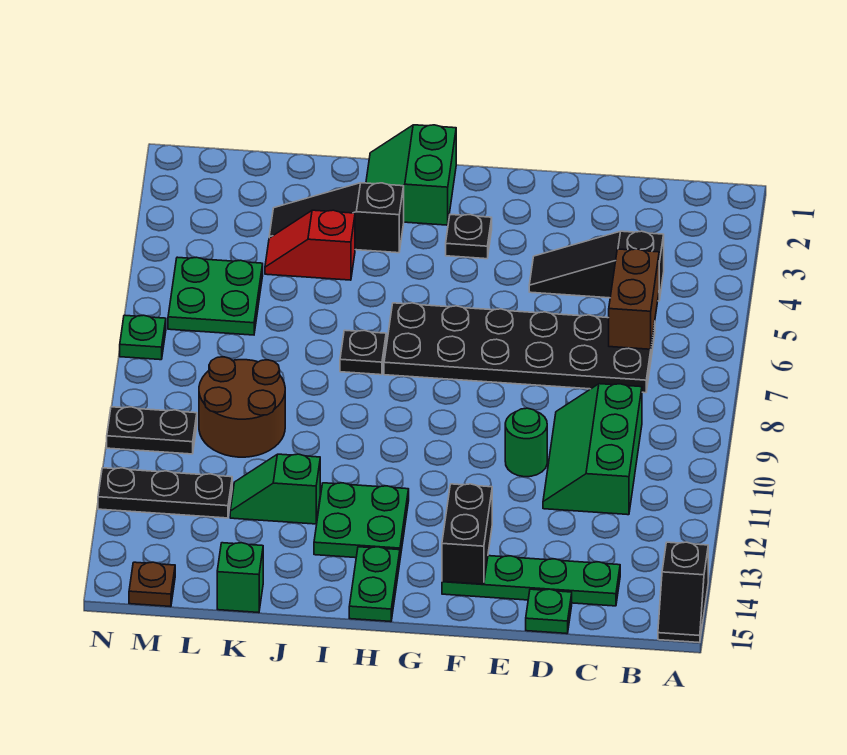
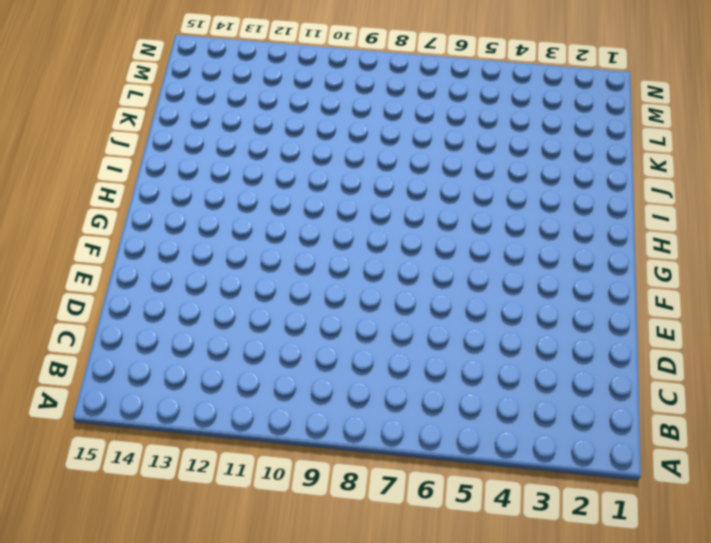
none -> black 1x2 slope [658,542,708,643]
none -> black 1x3 slope [529,231,664,301]
none -> black 2x6 plate [384,303,655,393]

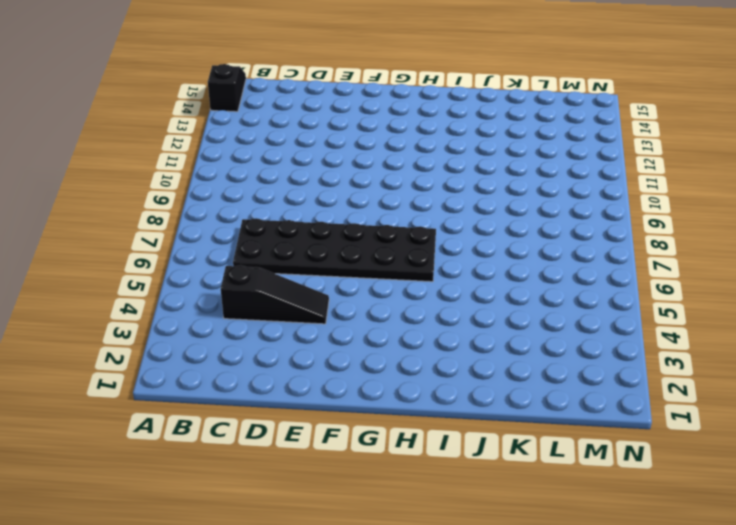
none -> green 2x3 slope [543,384,642,515]
none -> green 1x4 plate [442,556,620,606]
none -> green 1x1 plate [526,589,572,634]

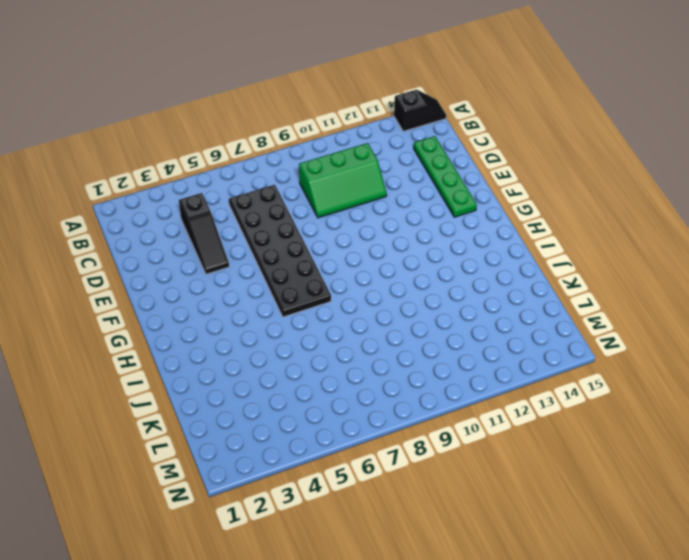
none -> green 1x1 plate [526,589,572,634]
none -> green 1x1 round brick [505,408,547,477]
none -> black 1x1 plate [446,214,492,259]

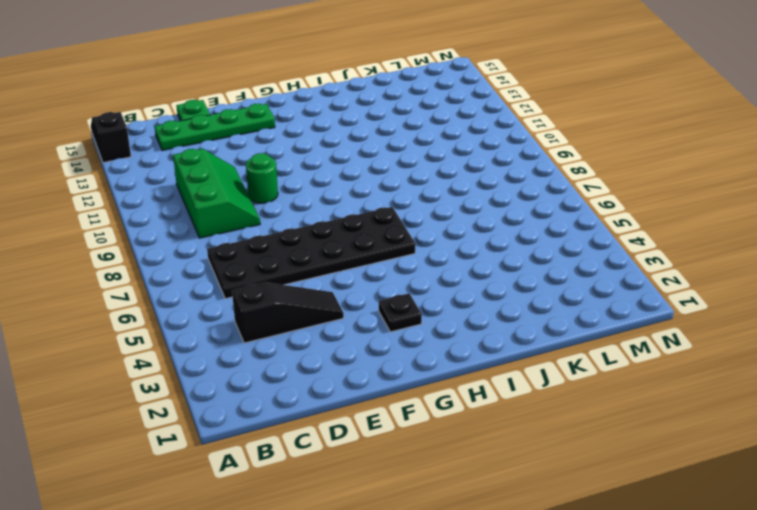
none -> green 2x2 slope [366,125,456,225]
none -> green 2x2 plate [314,483,409,558]
none -> green 1x2 plate [349,547,400,622]

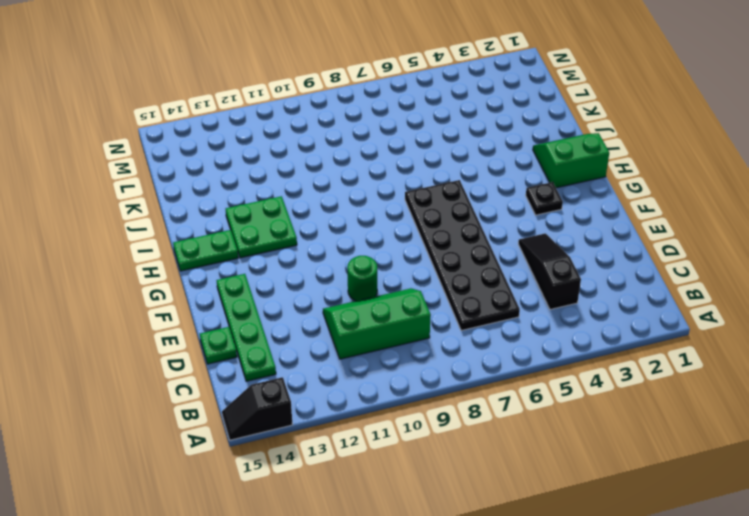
none -> black 1x3 slope [269,183,404,253]
none -> black 1x1 plate [340,330,386,375]
none -> red 1x2 slope [265,210,355,280]

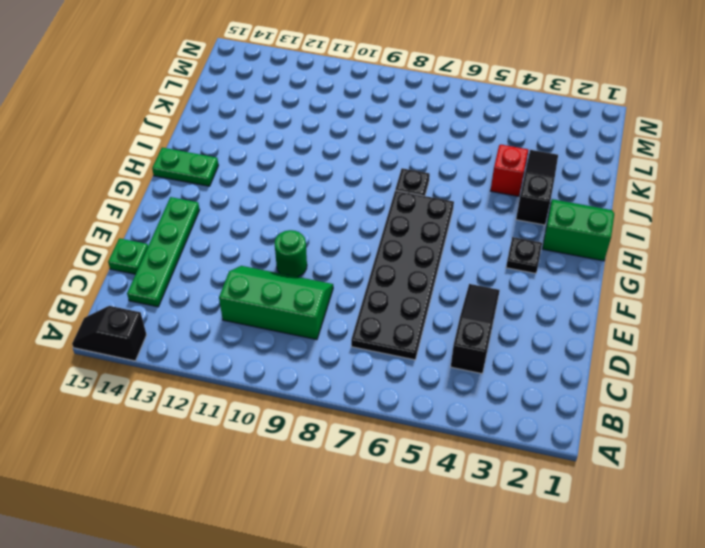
none -> green 2x2 plate [314,483,409,558]
none -> green 1x2 slope [230,454,320,524]
none -> brown 2x2 round brick [199,357,285,457]

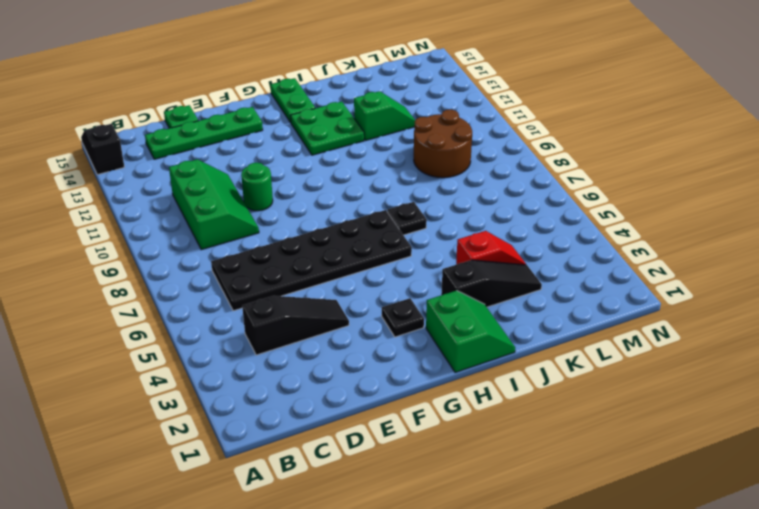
none -> green 1x1 brick [217,543,263,613]
none -> green 2x2 plate [168,257,263,335]
none -> black 1x3 plate [98,468,232,518]

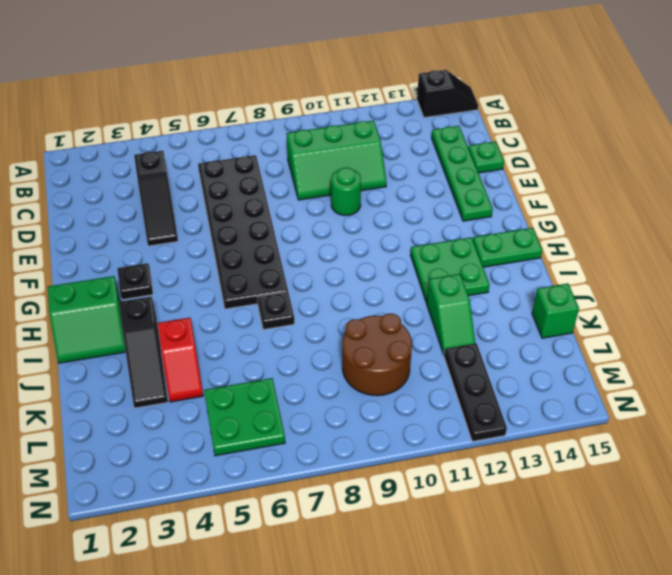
none -> black 1x2 plate [107,407,197,454]
none -> brown 1x1 plate [129,562,175,607]
none -> green 1x1 plate [120,315,166,360]

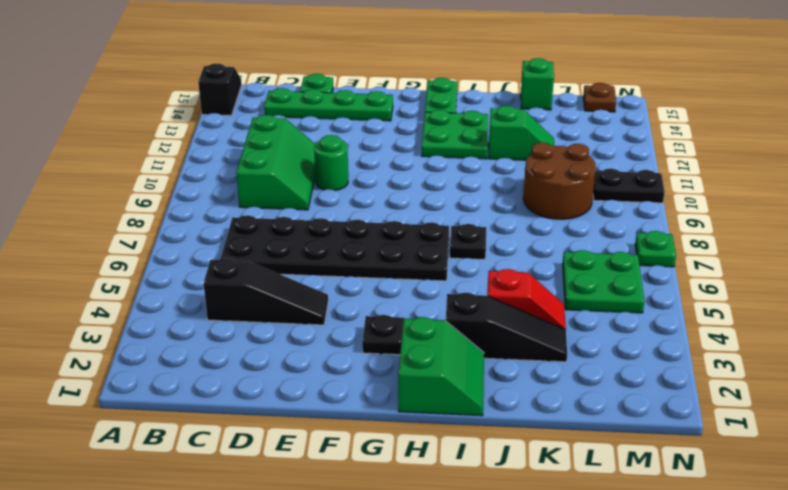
none -> black 1x3 plate [98,468,232,518]
none -> brown 1x2 brick [609,249,659,349]
none -> black 1x2 brick [442,484,492,584]

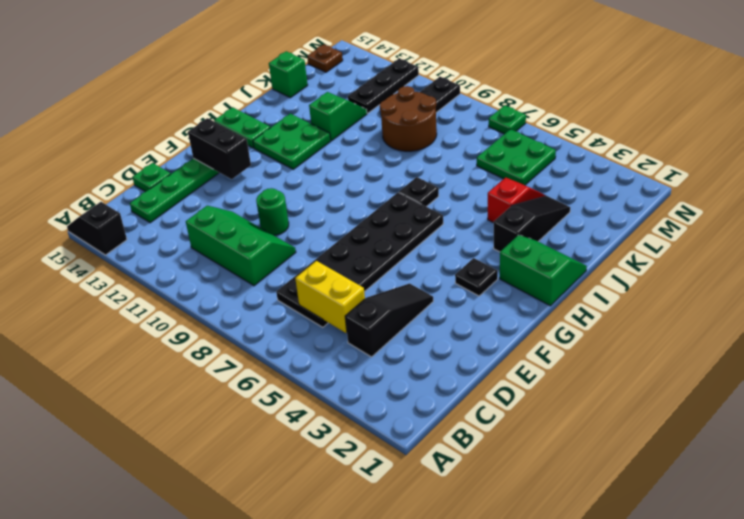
yellow 1x2 brick [295,261,365,333] -> brown 1x2 brick [609,249,659,349]

